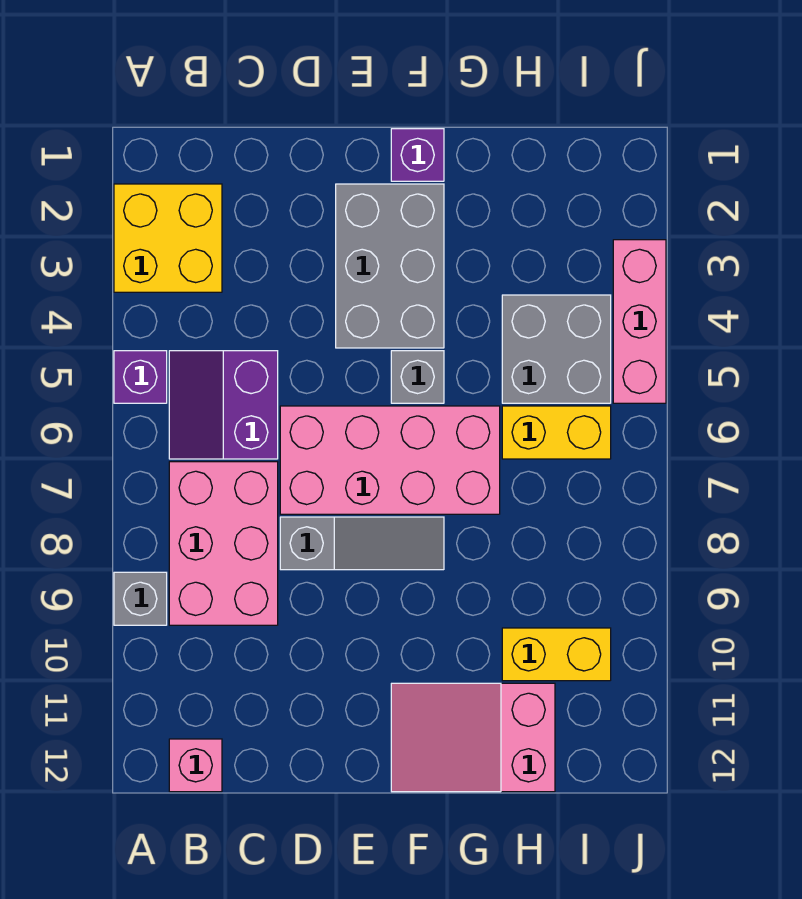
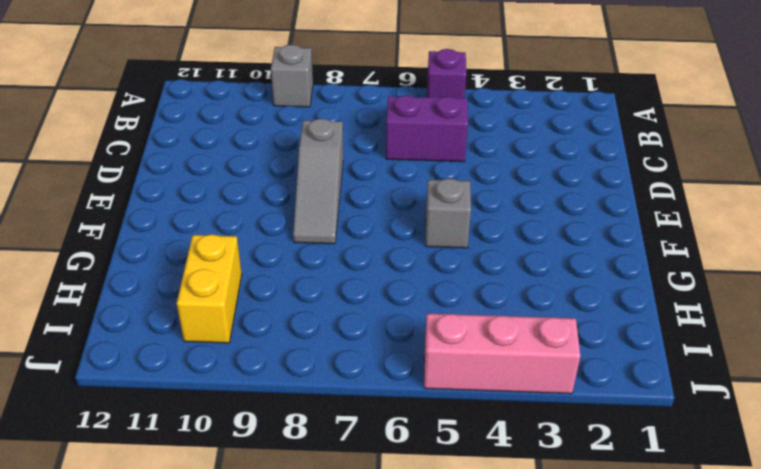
none -> yellow 2x2 brick [114,184,222,292]
none -> pink 2x3 brick [169,462,278,625]
none -> pink 1x1 brick [169,739,222,792]

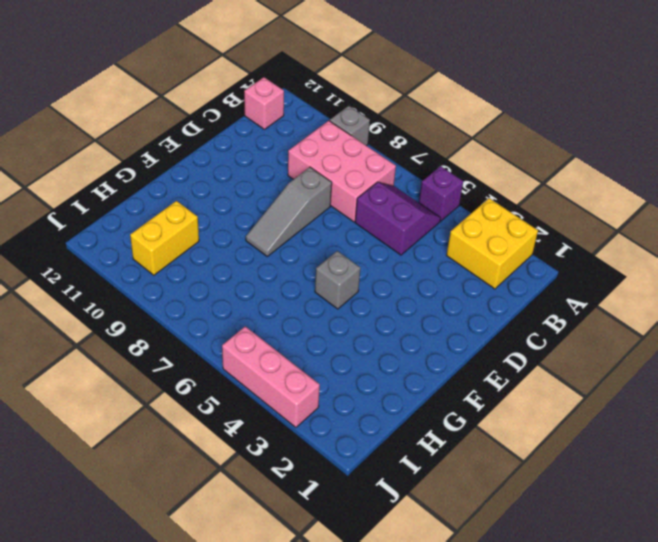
none -> pink 2x4 brick [280,406,500,514]
none -> grey 2x3 brick [336,184,444,348]
none -> purple 1x1 brick [391,129,444,181]

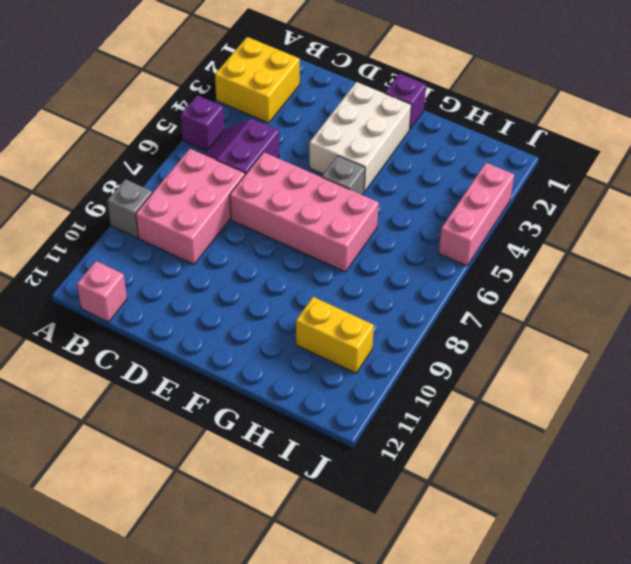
white 2x3 brick [309,82,411,192] -> grey 2x3 brick [336,184,444,348]
none -> grey 1x3 slope [280,517,444,570]
none -> pink 2x3 slope [391,683,555,792]
none -> grey 2x2 brick [502,295,611,403]

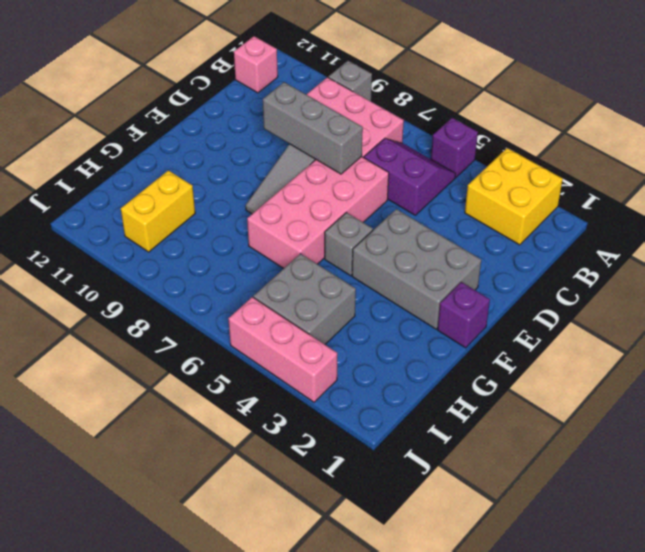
grey 1x3 brick [263,82,363,174] -> none
none -> pink 2x3 slope [391,683,555,792]
none -> yellow 1x2 brick [502,406,611,459]

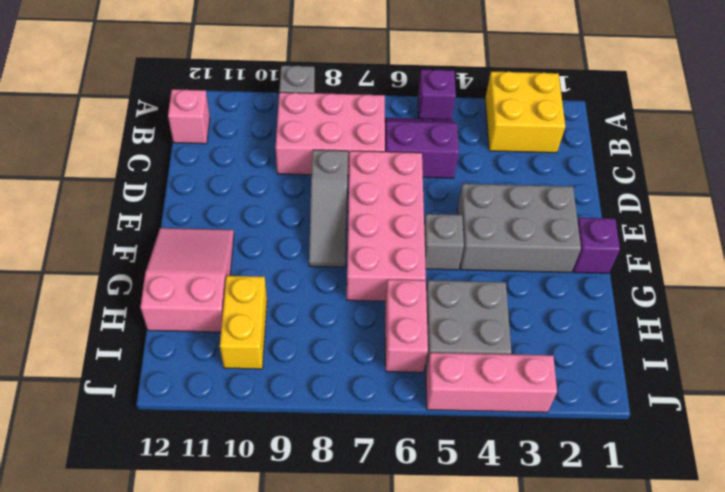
pink 1x2 brick [385,279,428,372] -> yellow 1x2 brick [502,406,611,459]

